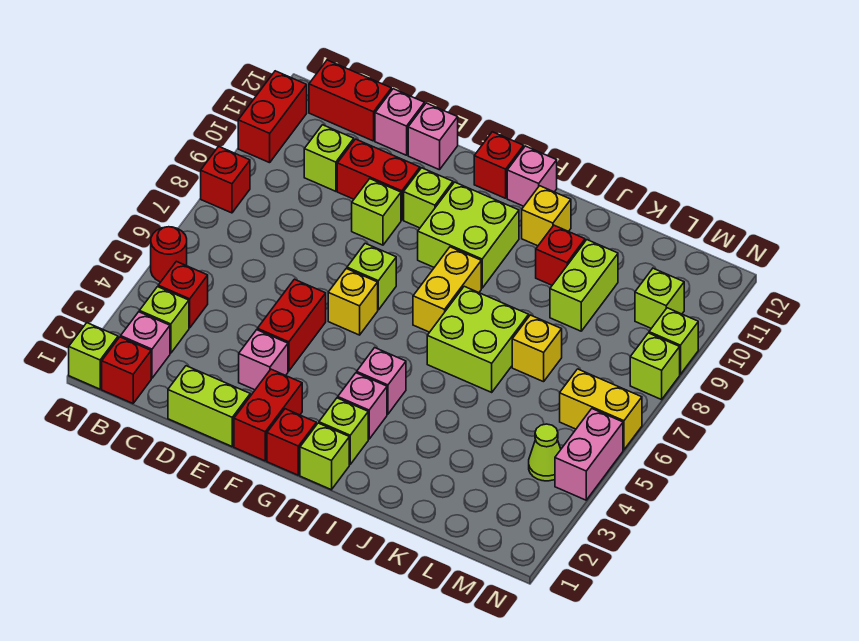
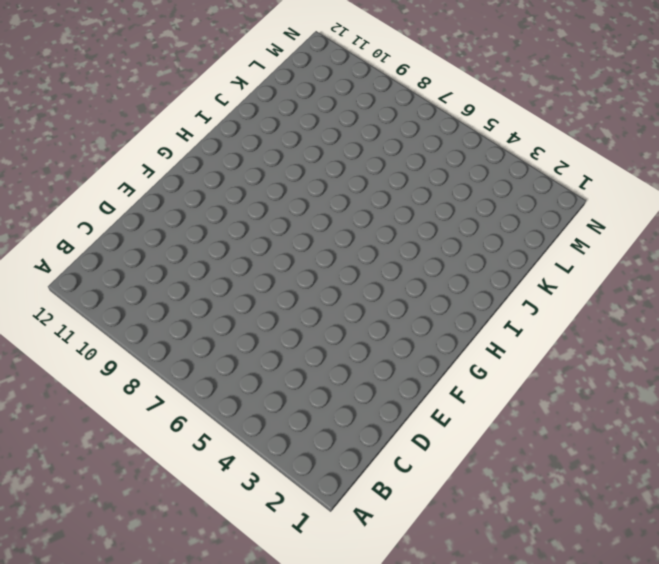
none -> lime 1x1 brick [69,323,118,389]
none -> red 1x1 round brick [151,227,187,282]
none -> red 1x1 brick [201,146,250,213]
none -> red 1x2 brick [238,71,307,163]

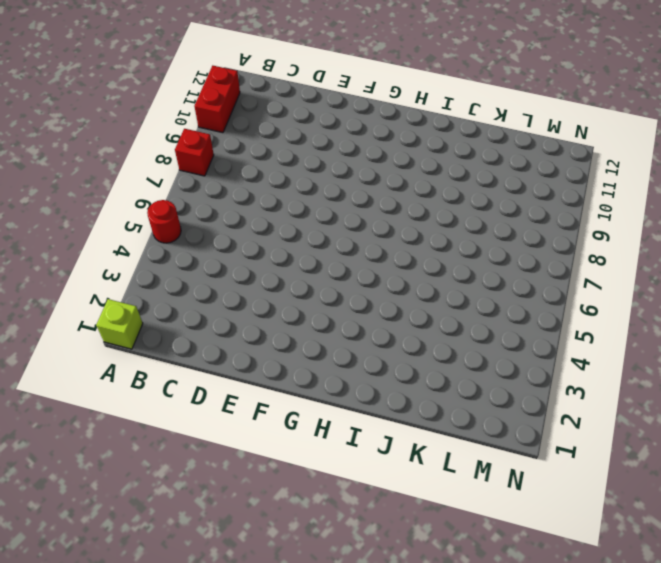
none -> red 1x1 brick [102,337,151,403]
none -> pink 1x1 brick [121,312,170,378]
none -> lime 1x1 brick [139,287,189,353]
none -> red 1x1 brick [158,261,208,328]

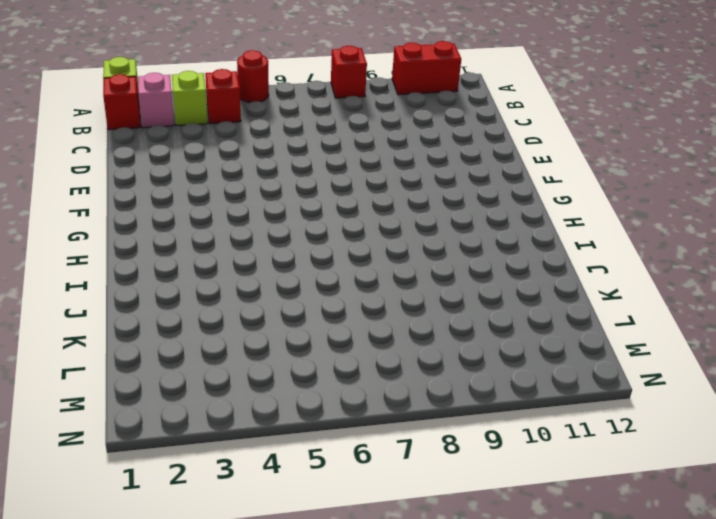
none -> red 1x2 brick [309,60,391,141]
none -> lime 1x1 brick [304,125,354,191]
none -> lime 1x2 brick [168,366,250,446]
none -> red 1x2 brick [337,139,420,220]

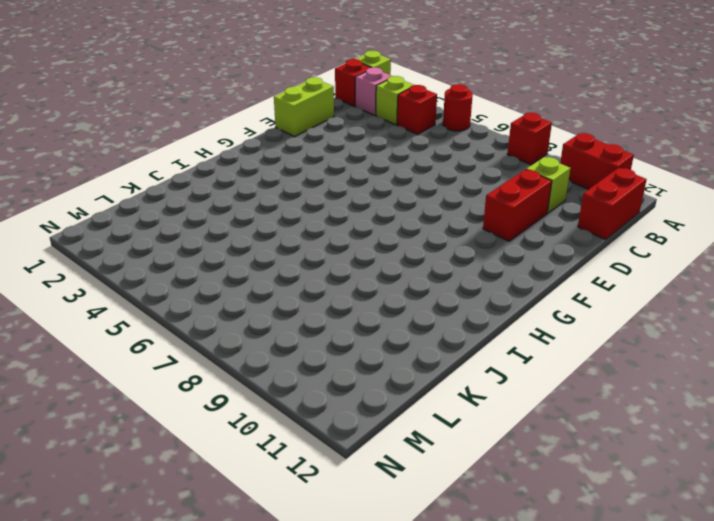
none -> pink 1x1 brick [375,89,425,155]
none -> pink 1x1 brick [239,330,288,390]
none -> red 1x2 brick [257,279,326,371]
none -> lime 1x1 brick [352,179,401,245]

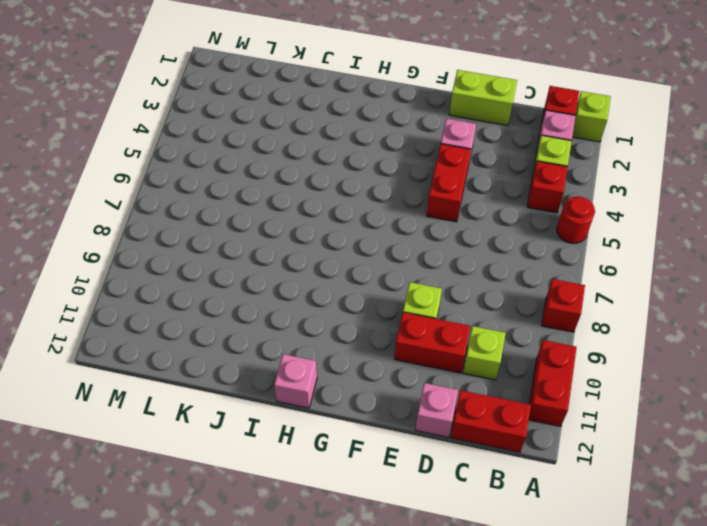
none -> pink 1x1 brick [408,103,458,170]
none -> red 1x2 brick [234,369,302,461]
none -> yellow 1x1 brick [328,269,378,335]
none -> lime 1x1 brick [347,243,396,310]

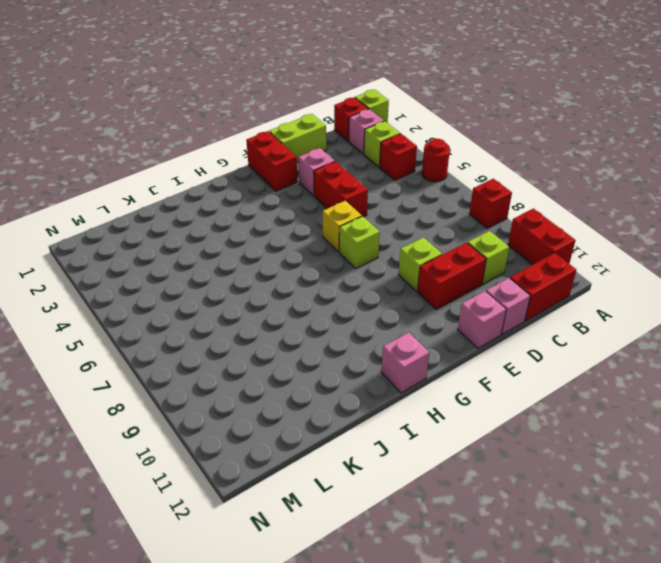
none -> lime 1x1 brick [404,168,453,228]
none -> red 1x1 brick [267,409,316,475]
none -> lime 2x2 brick [418,182,519,288]
none -> red 1x1 brick [474,132,524,198]

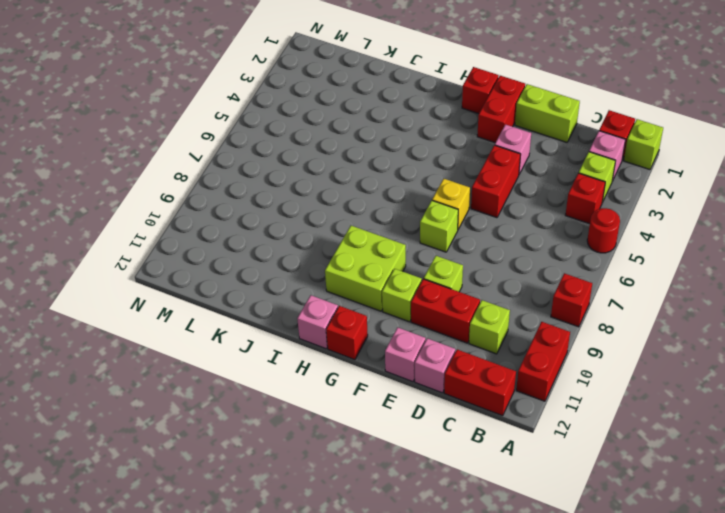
none -> lime 1x1 brick [300,423,349,490]
none -> lime 1x1 brick [319,398,368,464]
none -> pink 1x1 brick [338,373,387,439]
none -> pink 1x1 brick [357,348,406,414]

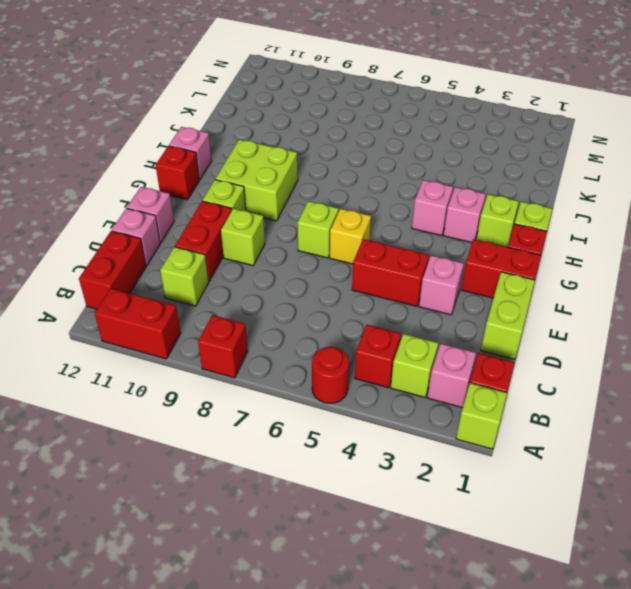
none -> yellow 1x2 brick [413,247,481,332]
none -> lime 2x2 brick [427,286,529,392]
none -> yellow 1x1 brick [522,186,571,246]
none -> red 1x1 brick [536,225,585,285]

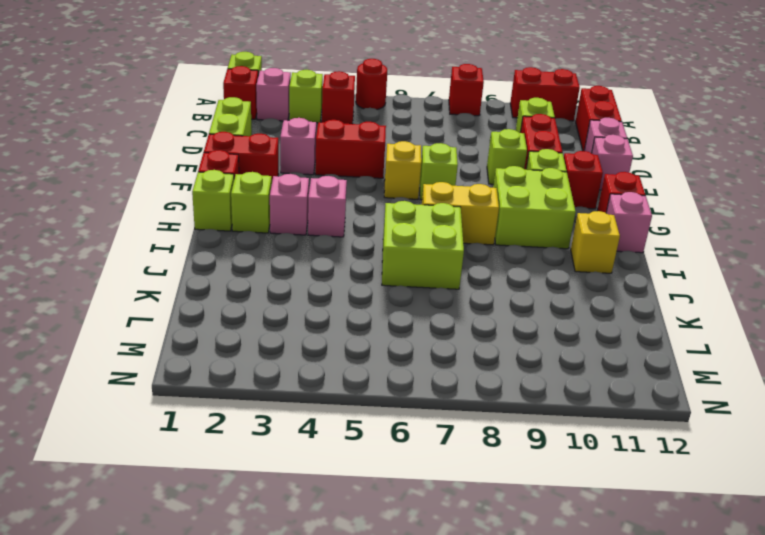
red 1x1 brick [564,151,603,209] -> red 1x1 brick moved to [536,225,585,285]
none -> yellow 1x1 brick [512,315,562,382]
none -> lime 1x2 brick [550,240,618,331]
none -> lime 1x1 cone [529,424,561,481]
none -> yellow 1x2 brick [560,369,642,450]

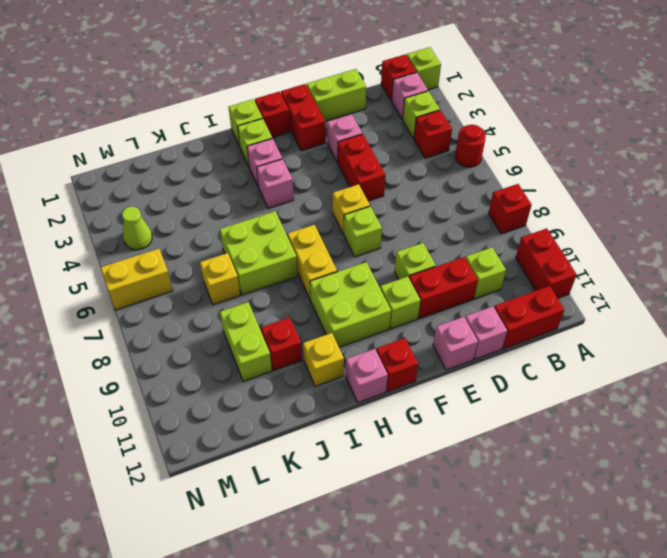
none -> lime 1x1 brick [635,268,684,328]
none -> pink 1x2 brick [555,409,623,500]
none -> lime 1x1 brick [630,333,680,400]
none -> lime 1x1 brick [649,308,698,374]

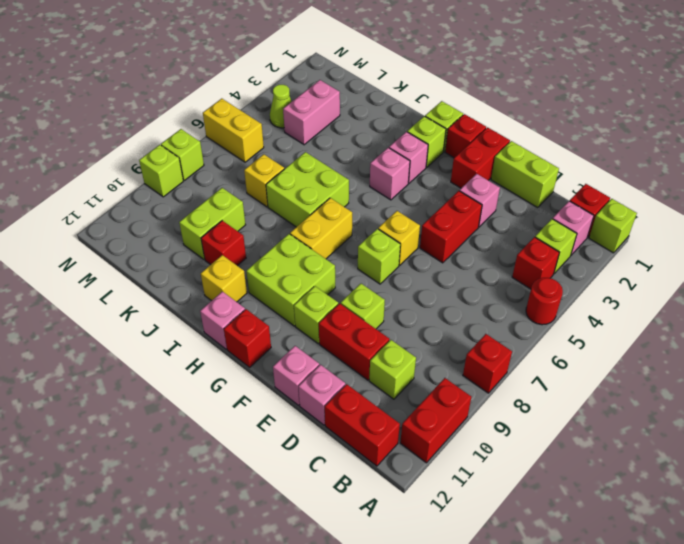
pink 1x2 brick [283,80,340,145] -> pink 1x2 brick moved to [555,409,623,500]
none -> lime 1x1 brick [635,268,684,328]

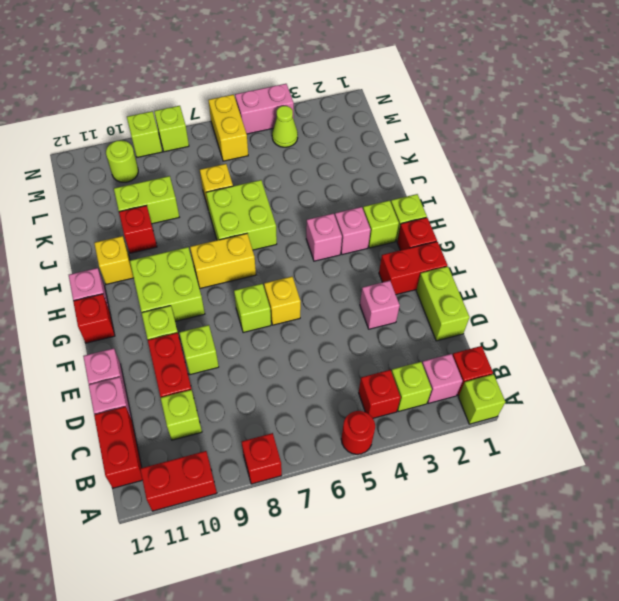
lime 1x1 round brick [106,141,138,182] -> lime 1x1 brick [635,268,684,328]
none -> red 1x2 brick [257,279,326,371]

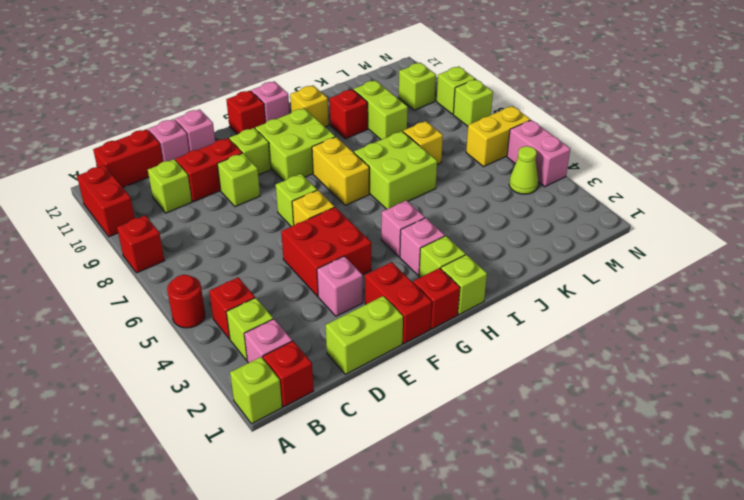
red 2x2 brick [281,207,371,296] -> red 1x2 brick [257,279,326,371]

